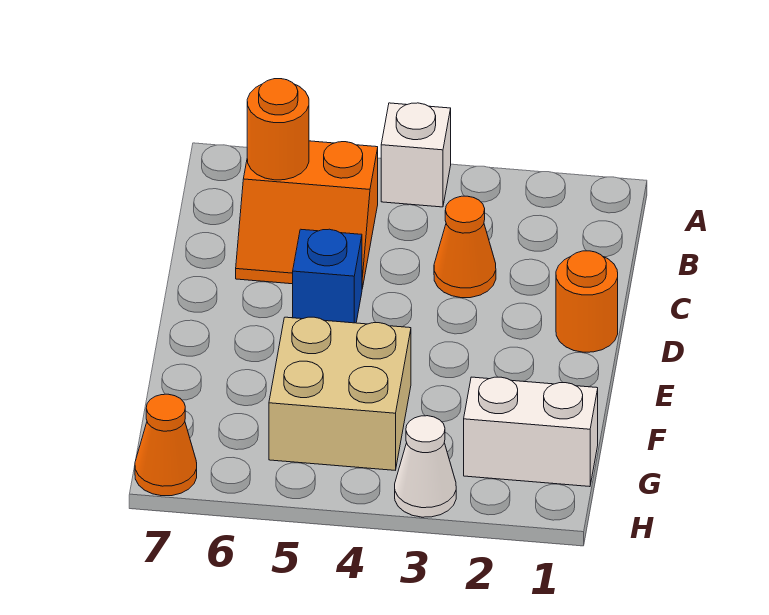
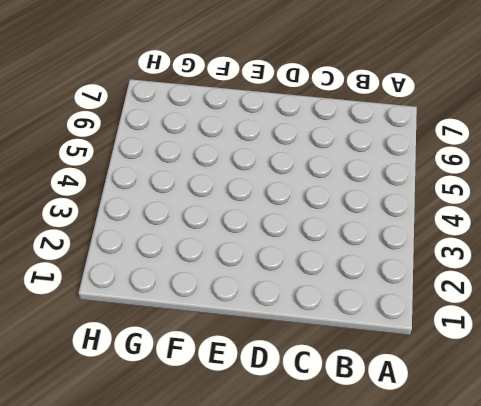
none -> white 1x1 brick [381,103,451,207]
none -> orange 2x2 slope [236,141,378,288]

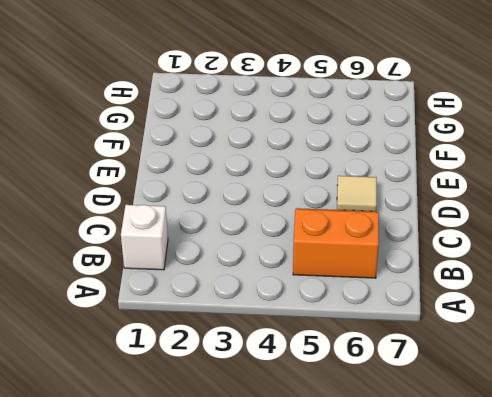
white 1x1 brick [121,205,168,270] -> white 1x1 brick moved to [381,103,451,207]
tan 1x1 tile [337,176,377,211] -> none
none -> orange 1x1 cone [434,196,496,298]
none -> orange 1x1 round brick [556,251,618,352]

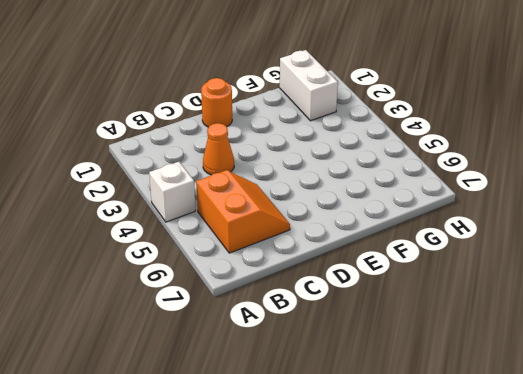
none -> blue 1x1 brick [293,229,362,323]
none -> tan 2x2 brick [269,317,411,470]

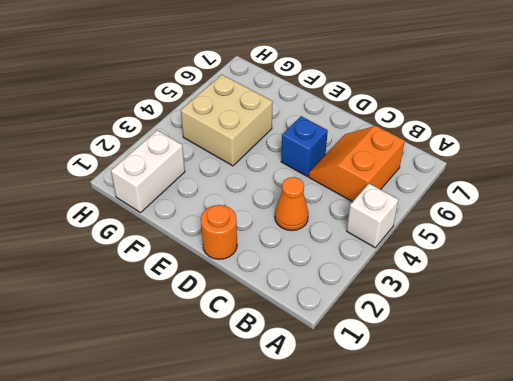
none -> white 1x1 cone [395,416,456,517]
none -> orange 1x1 cone [135,394,197,496]

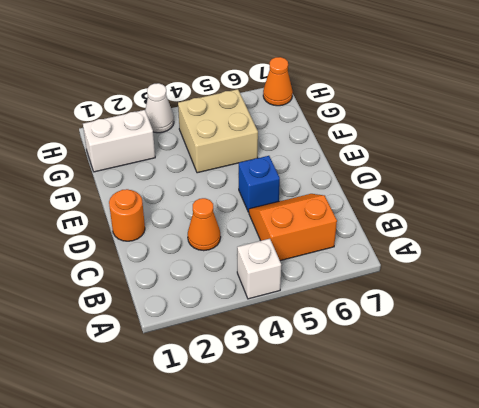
none -> orange 1x1 round brick [247,79,309,180]

